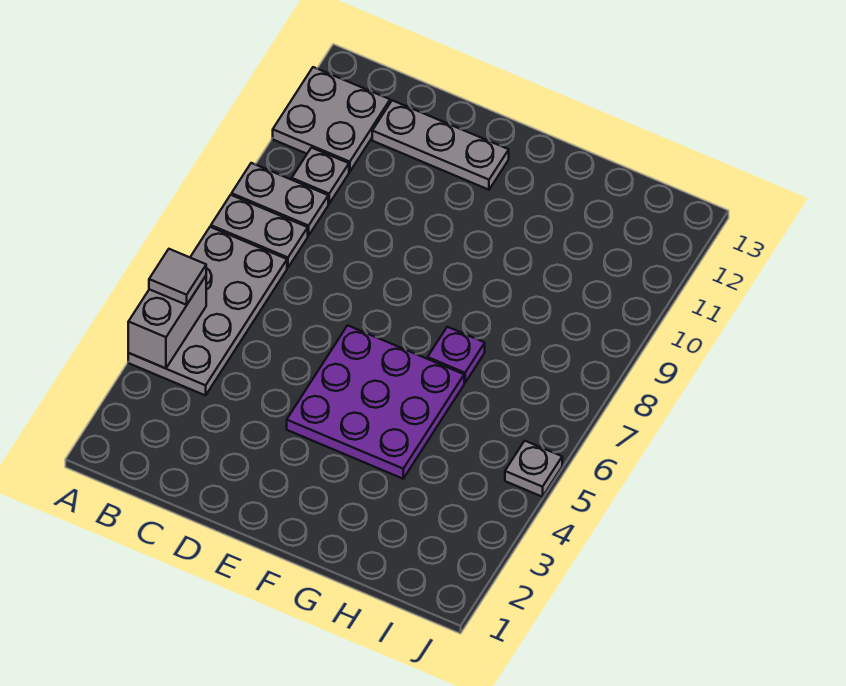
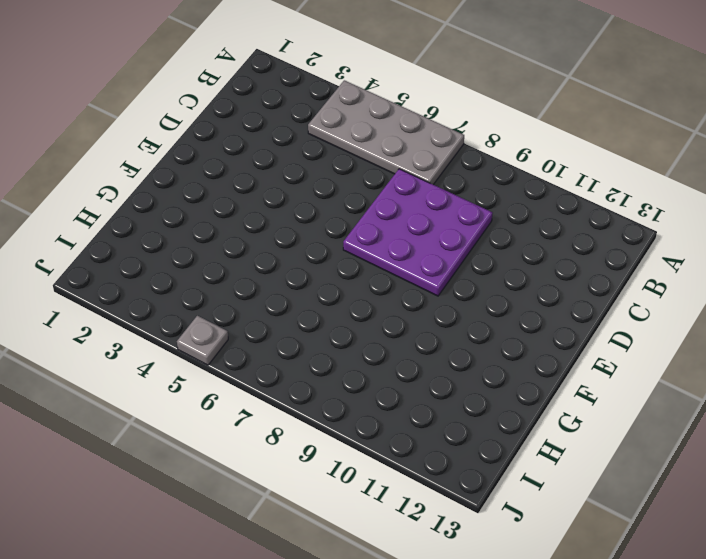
purple 3x3 plate [343,169,493,296] -> purple 3x3 plate moved to [287,325,464,479]
none -> grey 1x2 plate [211,195,308,268]
none -> grey 1x2 plate [232,163,328,236]

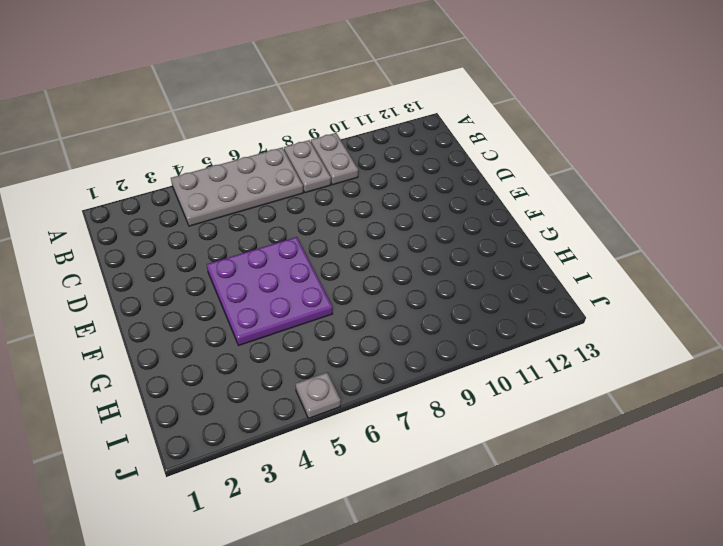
none -> grey 2x2 plate [273,67,390,172]
none -> grey 1x1 plate [292,148,349,204]

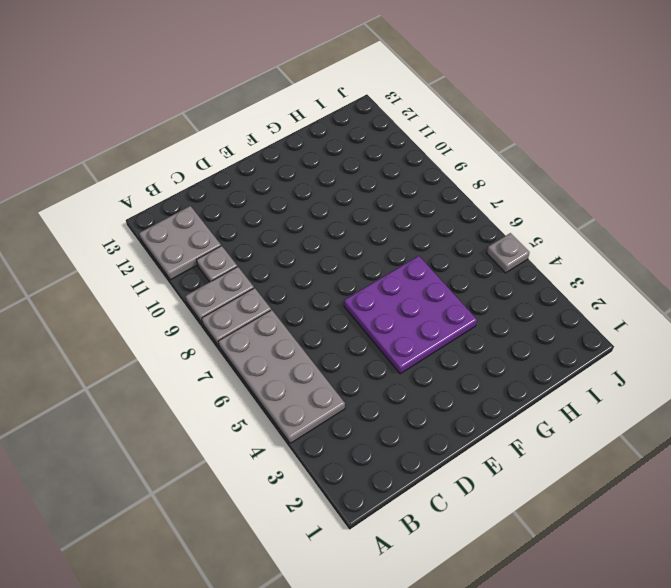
none -> grey 1x3 plate [372,100,509,190]
none -> purple 1x1 plate [428,327,485,383]

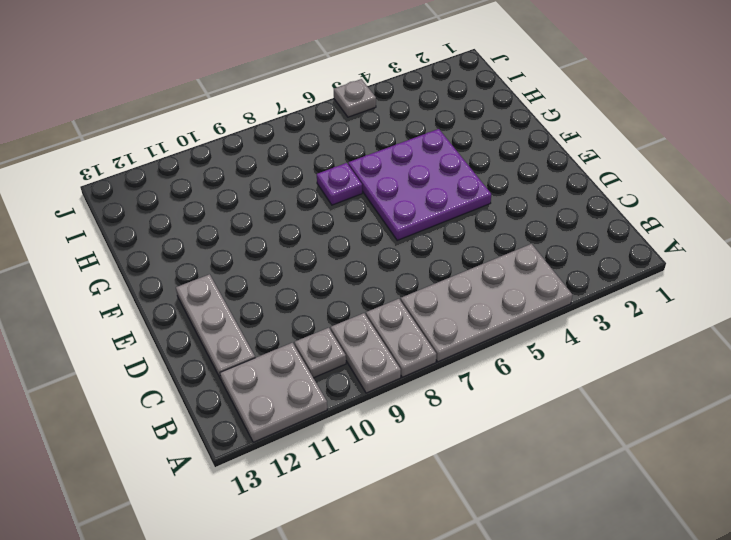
none -> grey 1x2 brick [128,276,206,368]
none -> grey 1x1 tile [149,249,206,305]

